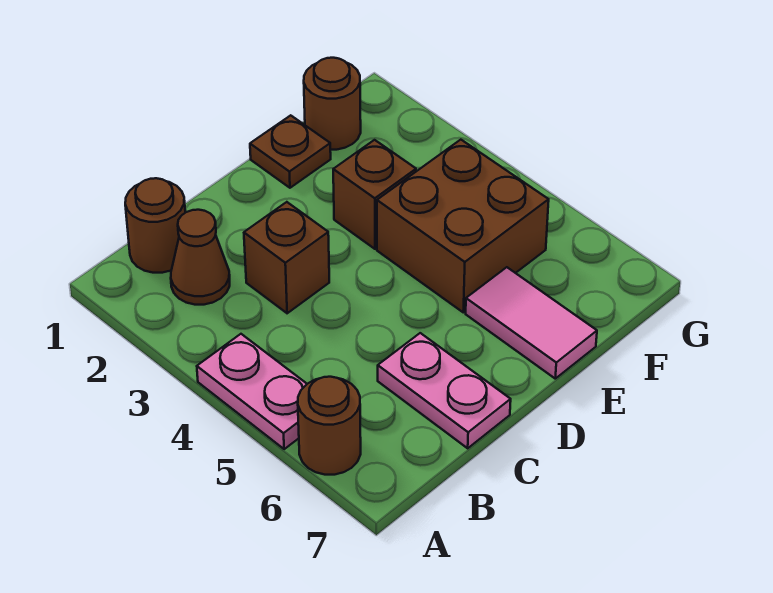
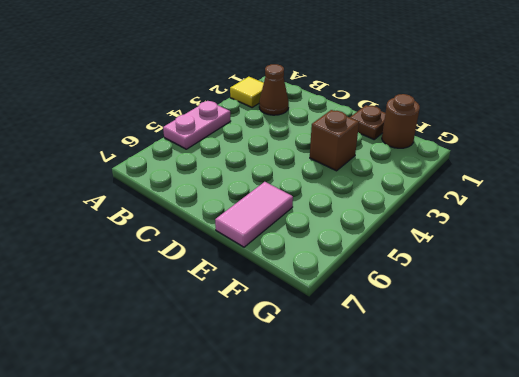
yellow 1x1 tile [230,77,264,108] -> none
none -> brown 1x1 round brick [298,377,361,475]
none -> brown 1x1 round brick [125,178,185,273]

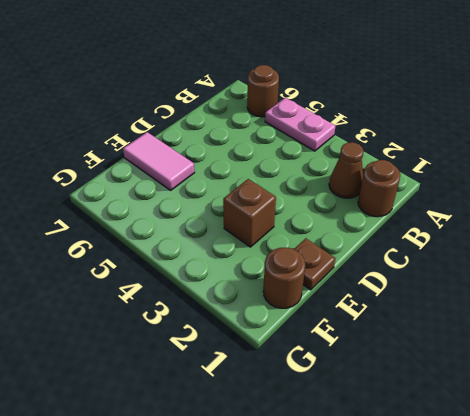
none -> brown 1x1 brick [244,202,329,313]
none -> pink 1x2 plate [378,333,511,448]

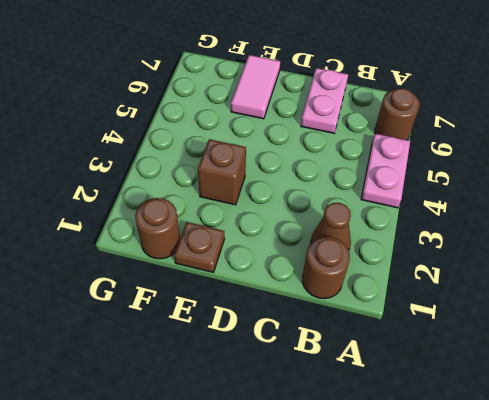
none -> brown 1x1 brick [244,202,329,313]
none -> brown 2x2 brick [377,140,549,312]

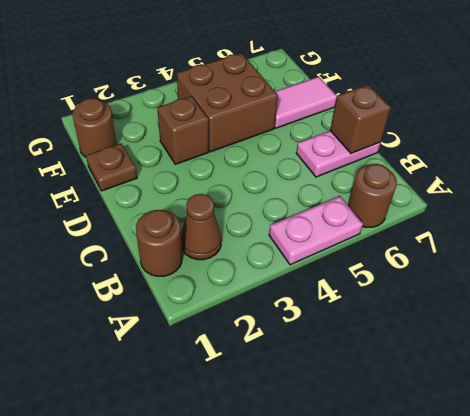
brown 1x1 brick [330,85,391,154] -> brown 1x1 brick moved to [244,202,329,313]

